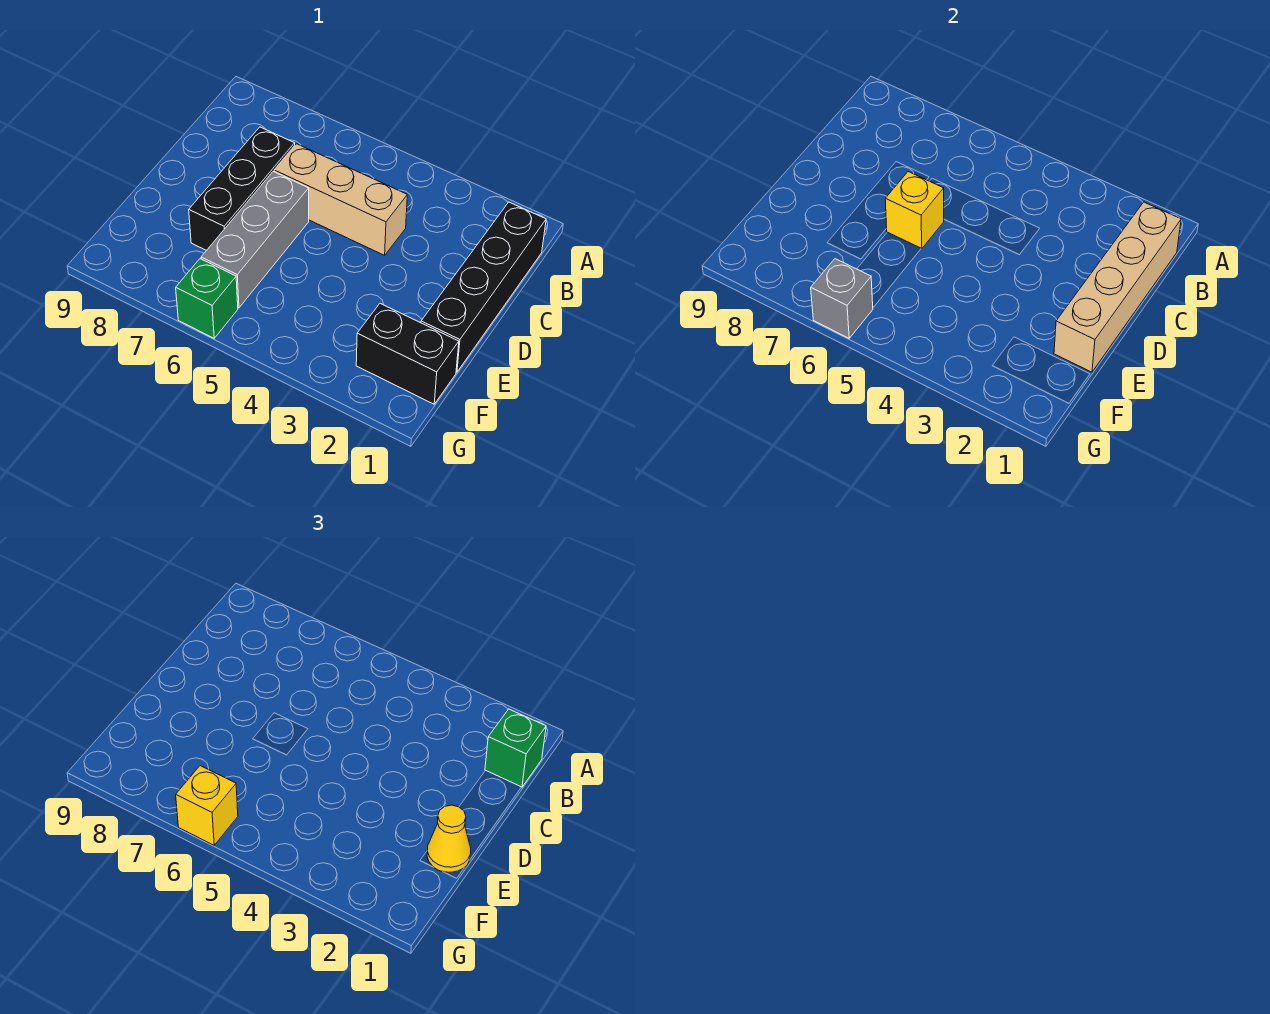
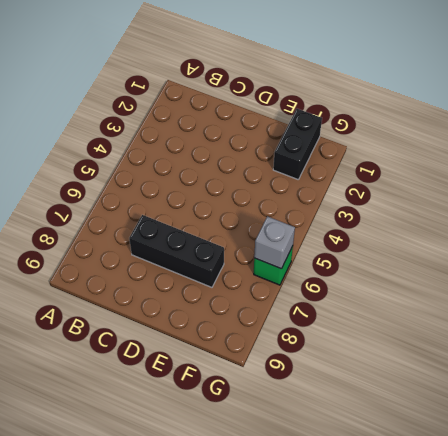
none -> black 1x4 brick [421,202,546,372]
none -> tan 1x3 brick [274,144,407,255]
none -> grey 1x3 brick [201,172,309,308]

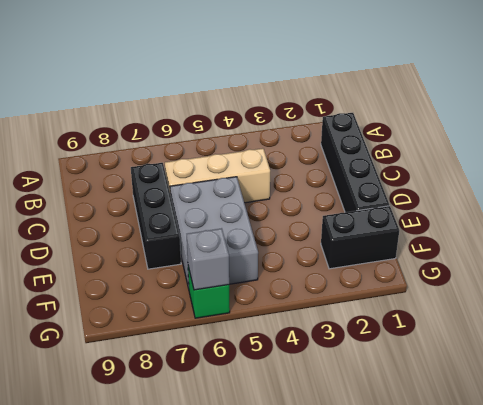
grey 2x3 brick [170,177,258,289] -> grey 1x3 brick [201,172,309,308]
none -> tan 1x4 brick [1054,202,1181,372]
none -> yellow 1x1 brick [885,172,944,249]
none -> green 1x1 brick [485,709,546,787]

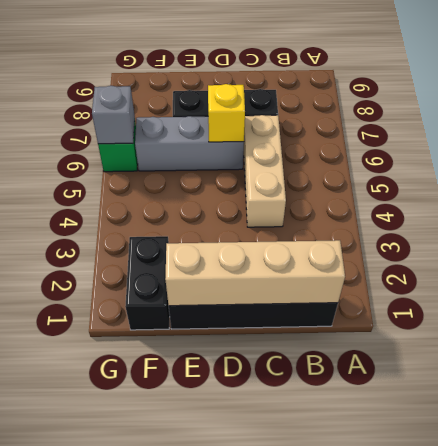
none -> green 1x1 brick [485,709,546,787]
none -> yellow 1x1 cone [427,805,471,872]
none -> yellow 1x1 brick [176,766,238,845]

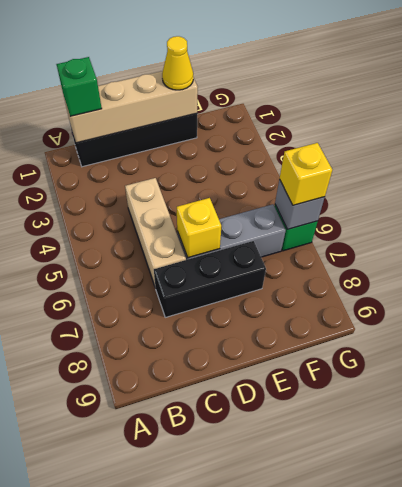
none -> black 1x2 brick [356,304,459,404]

